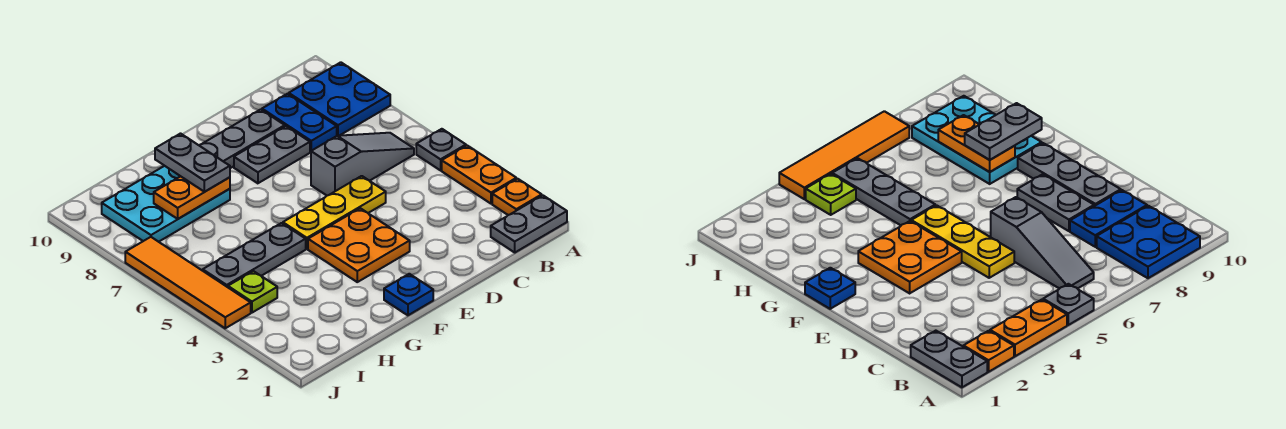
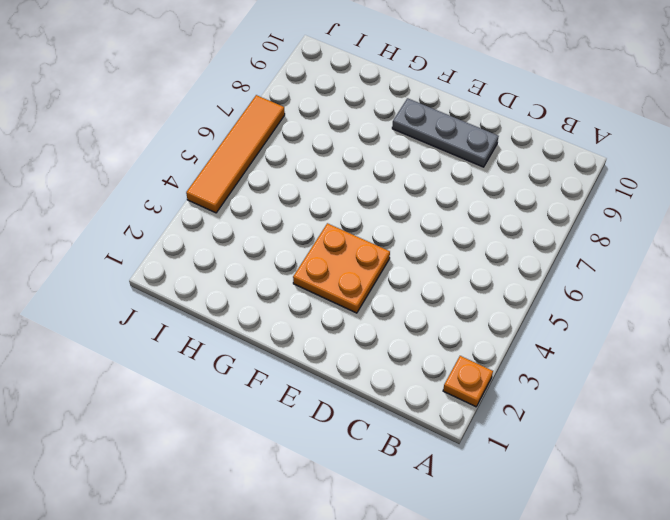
none -> grey 1x2 plate [491,195,567,252]
none -> orange 1x2 plate [442,146,516,204]
none -> grey 1x1 plate [416,129,466,170]

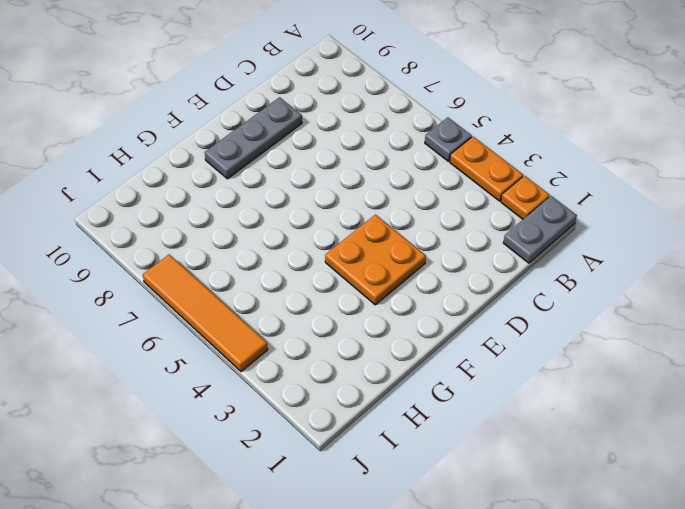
none -> blue 2x2 plate [289,62,390,136]
none -> grey 1x3 slope [311,133,414,196]
none -> blue 1x2 plate [262,94,337,152]

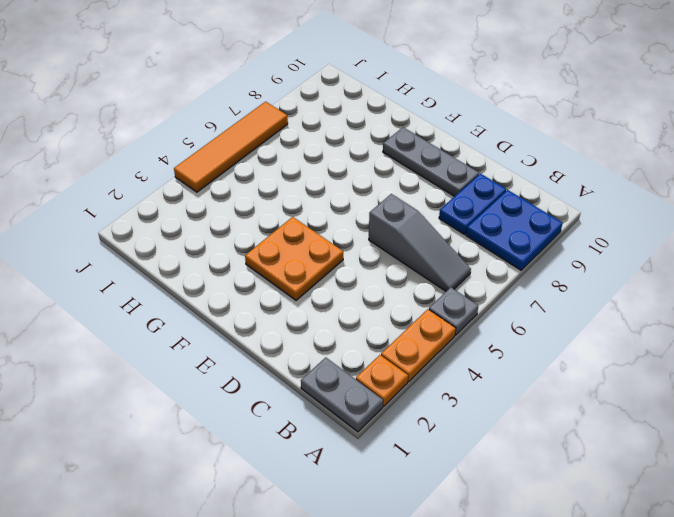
none -> yellow 1x3 plate [283,176,386,249]
none -> grey 1x2 plate [234,126,310,183]
none -> blue 1x1 plate [384,274,433,315]

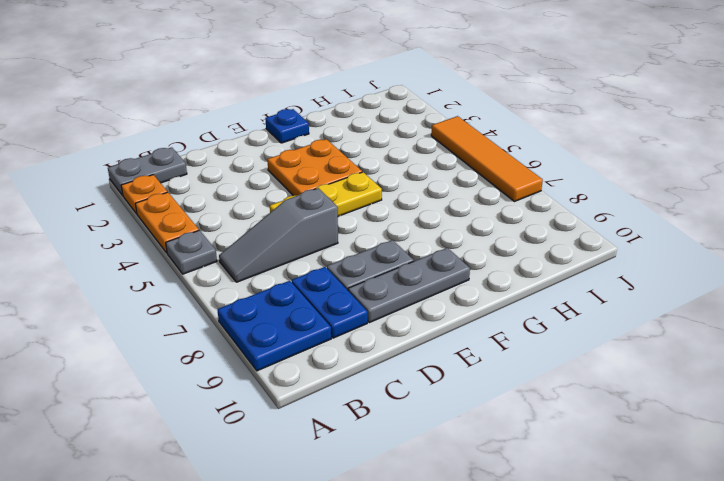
none -> grey 1x3 plate [203,223,306,287]
none -> cyan 2x3 plate [102,166,230,242]
none -> lime 1x1 plate [228,271,277,313]

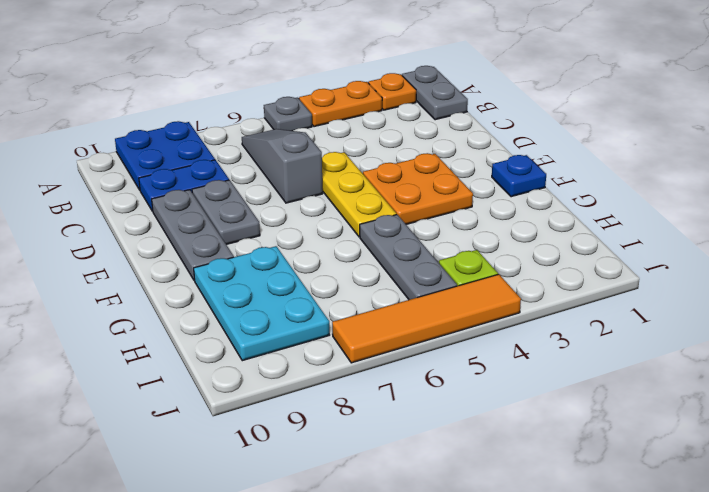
none -> orange 1x2 plate [154,176,230,219]
none -> grey 1x2 plate [155,134,230,192]

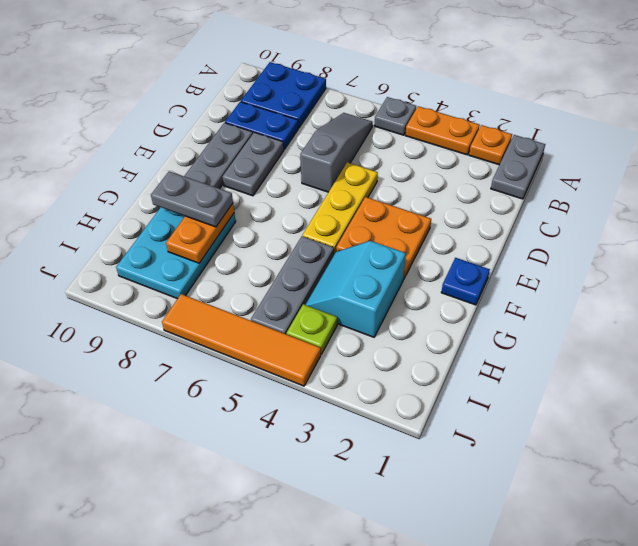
cyan 2x2 slope [305,241,406,337] -> none

